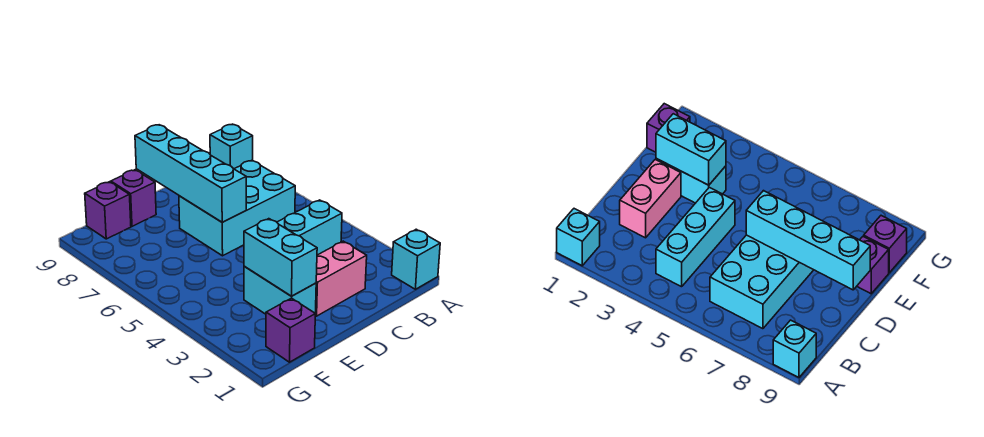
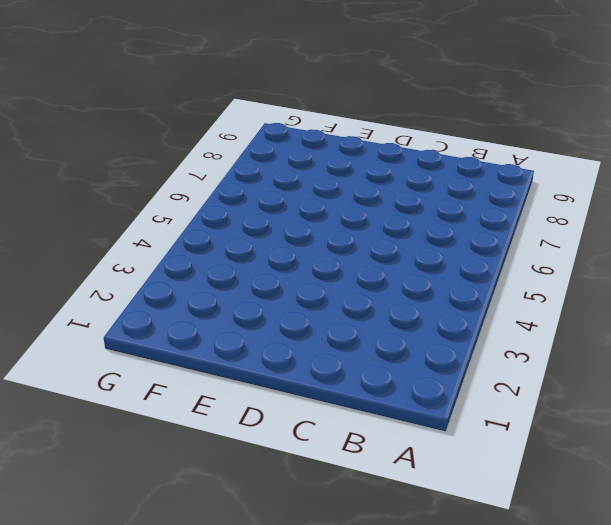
none -> cyan 1x1 brick [392,229,440,289]
none -> cyan 1x1 brick [210,124,253,169]

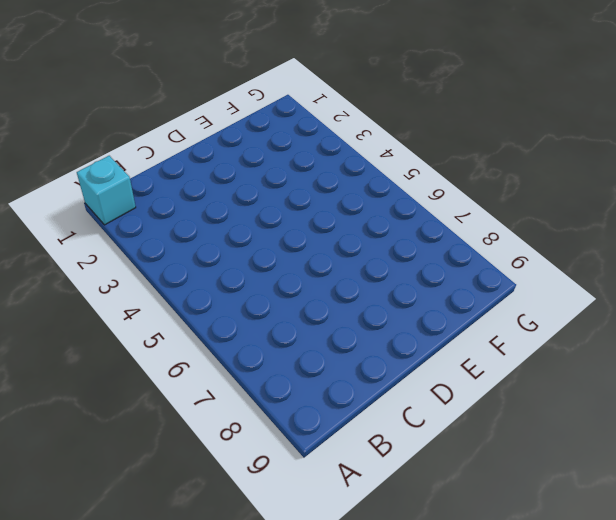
none -> cyan 1x1 brick [210,124,253,169]
none -> cyan 1x3 brick [277,200,342,255]

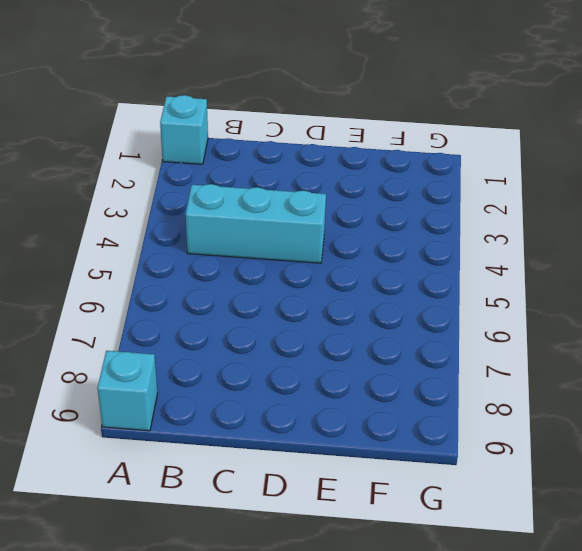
none -> cyan 2x3 brick [179,160,295,256]
none -> pink 1x2 brick [315,241,367,316]

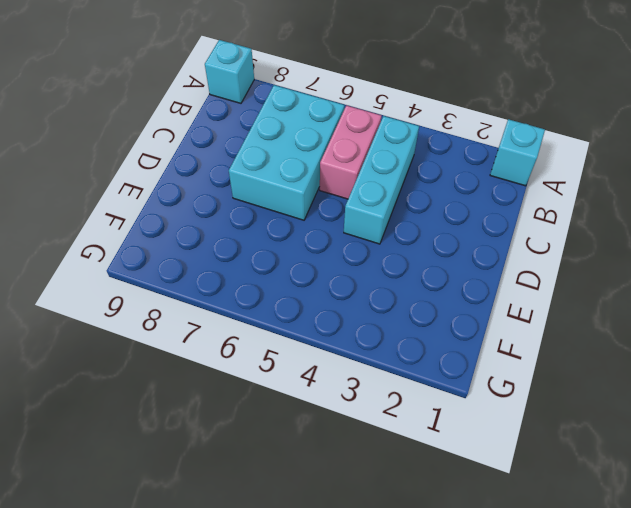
pink 1x2 brick [320,105,381,199] -> pink 1x2 brick moved to [315,241,367,316]
none -> cyan 1x2 brick [244,266,316,314]
none -> purple 1x1 brick [111,170,156,226]

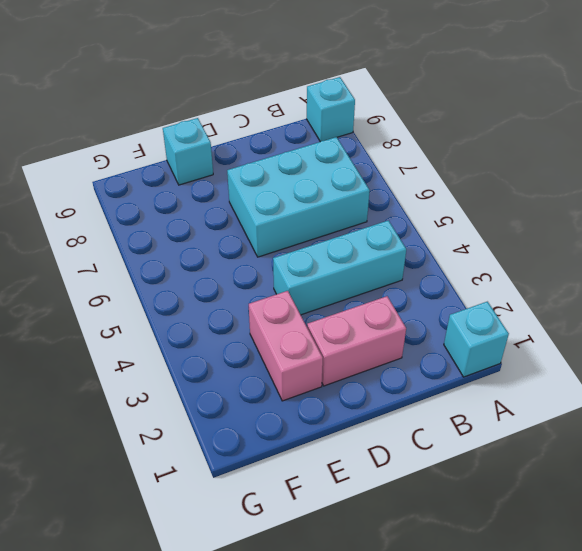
pink 1x2 brick [249,291,323,401] -> cyan 1x2 brick [244,266,316,314]
cyan 1x1 brick [163,118,213,185] -> purple 1x1 brick [111,170,156,226]
none -> purple 1x1 brick [266,298,315,362]
none -> purple 1x1 brick [85,182,131,239]

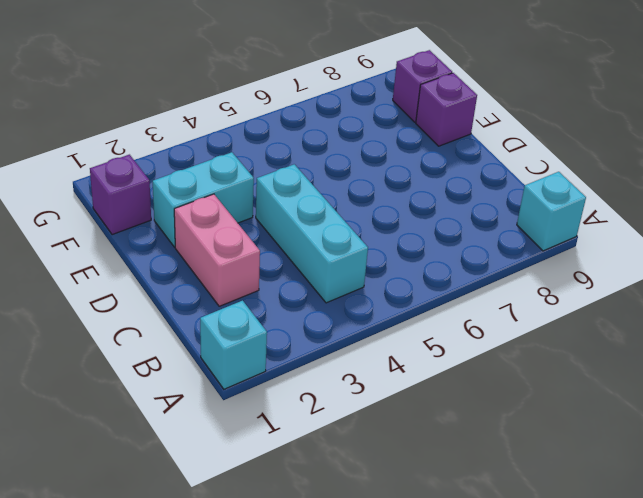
none -> cyan 2x3 brick [179,160,295,256]
none -> cyan 1x4 brick [135,125,246,222]

